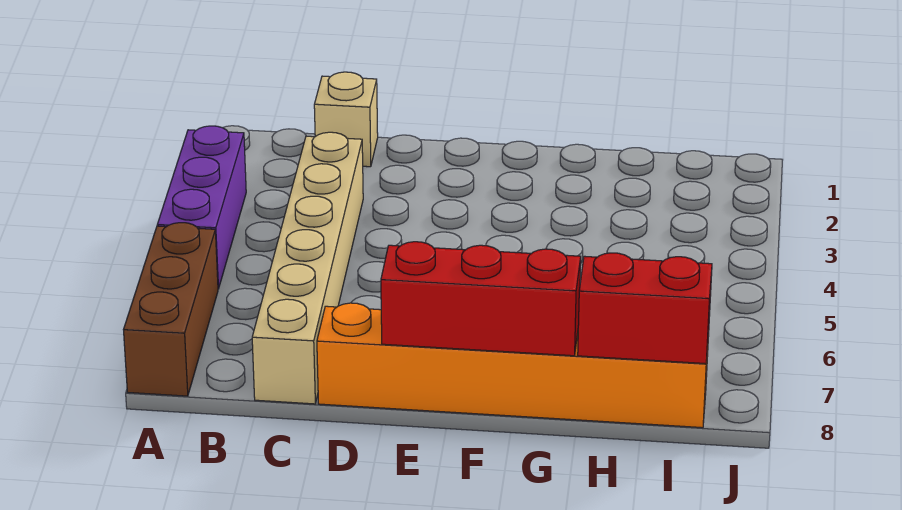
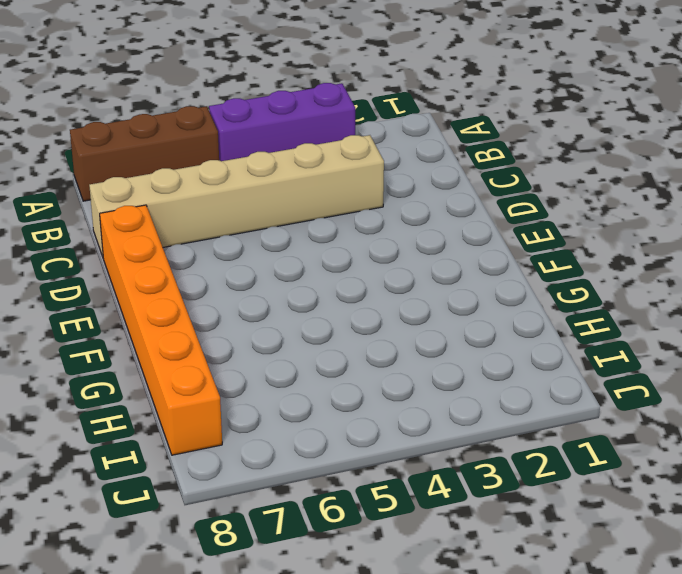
none -> tan 1x1 brick [314,72,378,167]
none -> red 1x3 brick [381,242,581,356]

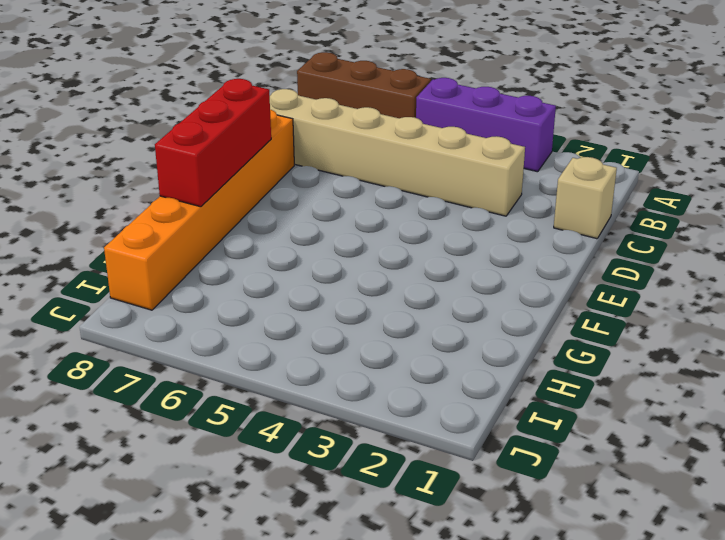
none -> red 1x2 brick [578,253,712,364]

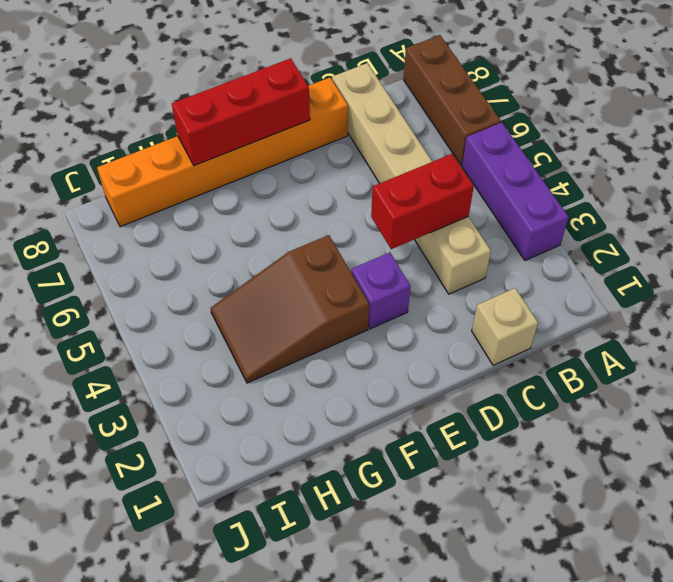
red 1x2 brick [371,154,474,249] -> red 1x2 brick moved to [578,253,712,364]
purple 1x1 brick [351,252,411,329] -> none
brown 2x3 slope [210,235,369,383] -> none

